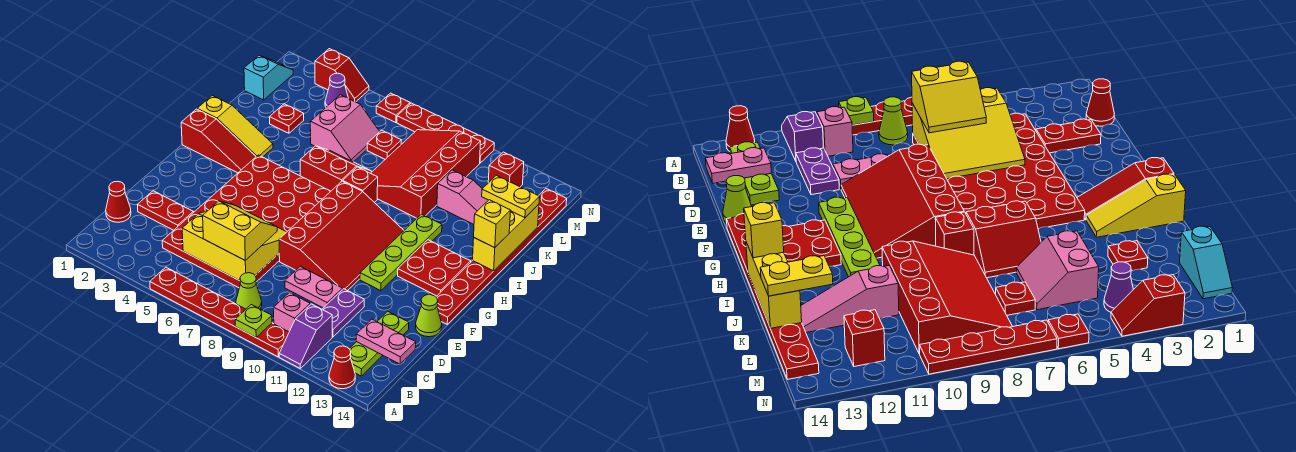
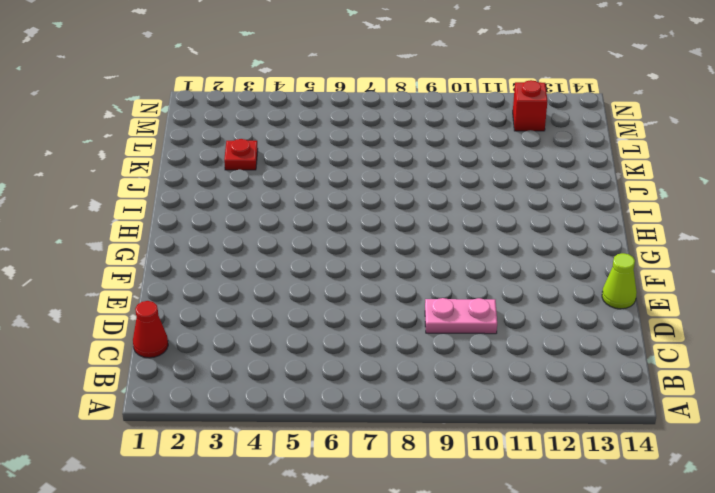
none -> red 1x6 plate [150,267,289,357]
none -> purple 1x2 slope [279,304,332,368]
none -> red 1x1 cone [329,346,355,389]
none -> lime 1x1 cone [236,273,262,309]

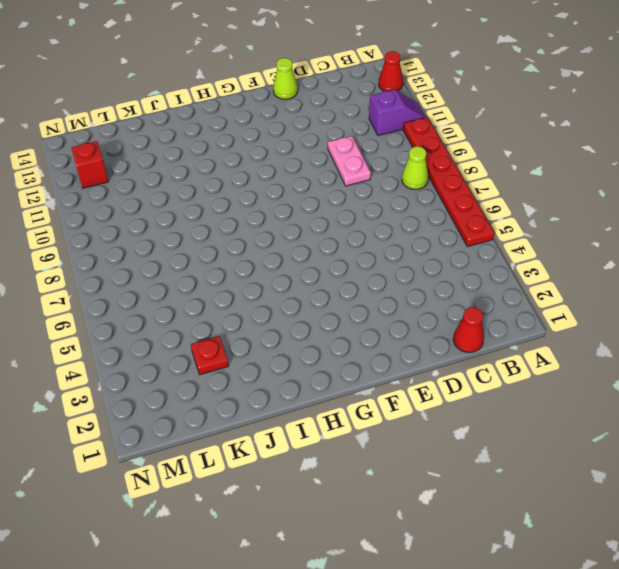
none -> pink 1x1 brick [274,293,310,332]
none -> lime 1x3 plate [350,311,409,376]
none -> red 4x6 plate [162,155,331,288]
none -> purple 1x2 plate [322,289,364,337]

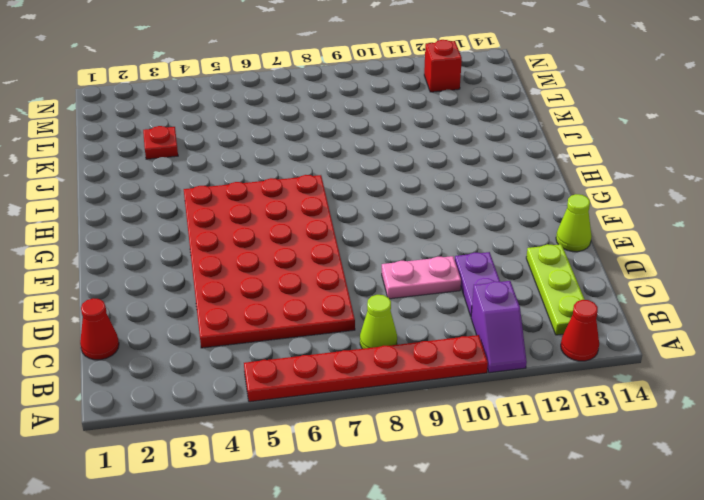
none -> pink 1x1 brick [274,293,310,332]
none -> red 1x2 plate [137,191,193,230]
none -> red 3x4 slope [279,181,404,291]
none -> lime 1x4 plate [360,214,442,291]

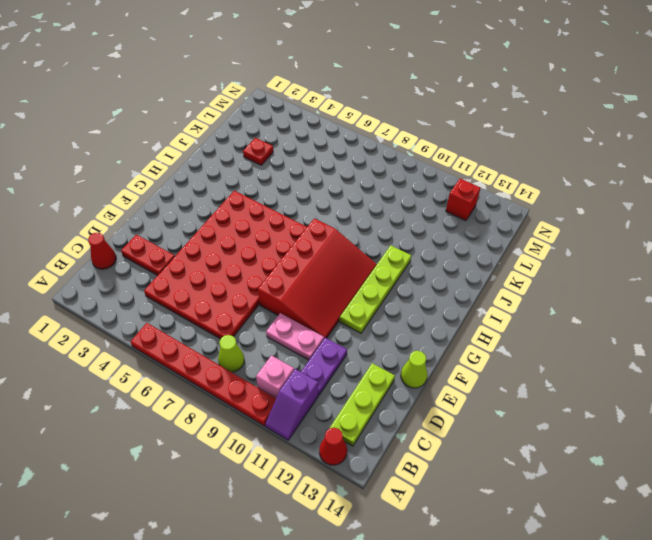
none -> red 1x8 plate [436,189,567,324]
none -> red 2x2 plate [398,240,471,296]
none -> red 1x3 slope [181,109,256,173]
none -> yellow 1x3 slope [197,96,273,157]

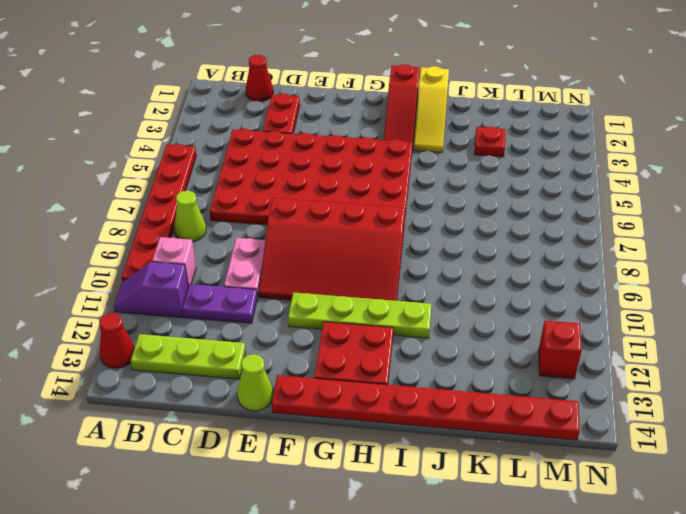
none -> red 2x2 slope [300,146,371,191]
none -> red 1x1 brick [343,167,378,202]
none -> red 3x4 slope [371,130,481,218]
none -> pink 2x2 slope [310,95,380,162]

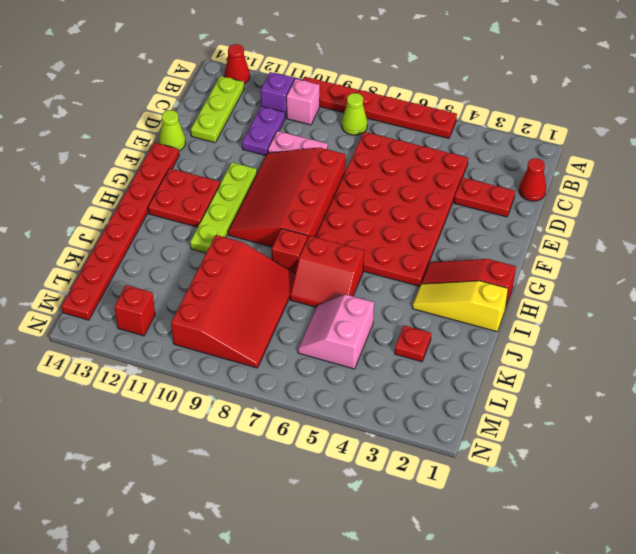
none -> pink 1x3 slope [437,170,488,224]
none -> cyan 1x2 slope [244,55,293,100]
none -> red 1x1 plate [367,130,401,159]
none -> purple 1x1 cone [325,73,348,107]

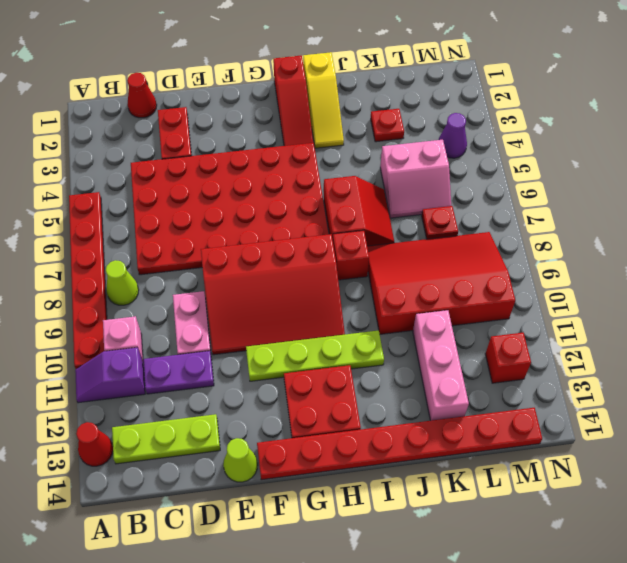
pink 1x3 brick [413,310,469,421] -> pink 1x3 slope [437,170,488,224]
none -> cyan 1x2 slope [244,55,293,100]
none -> red 1x2 slope [315,49,369,102]
none -> red 1x1 plate [376,93,410,123]
none -> red 1x4 plate [397,103,494,163]

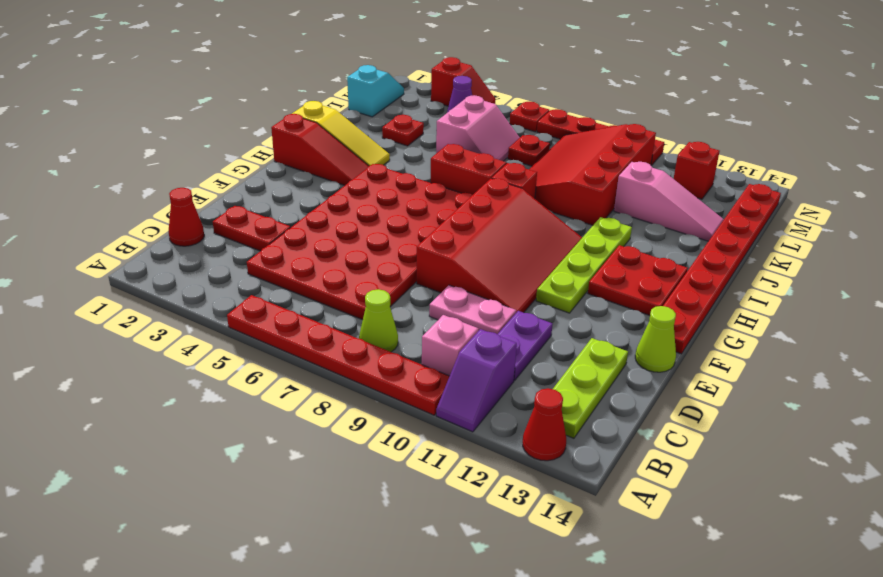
none -> lime 1x1 plate [235,305,272,337]
none -> yellow 3x3 slope [182,204,286,281]
none -> pink 1x2 plate [356,319,416,364]
none -> yellow 1x3 brick [473,204,539,271]

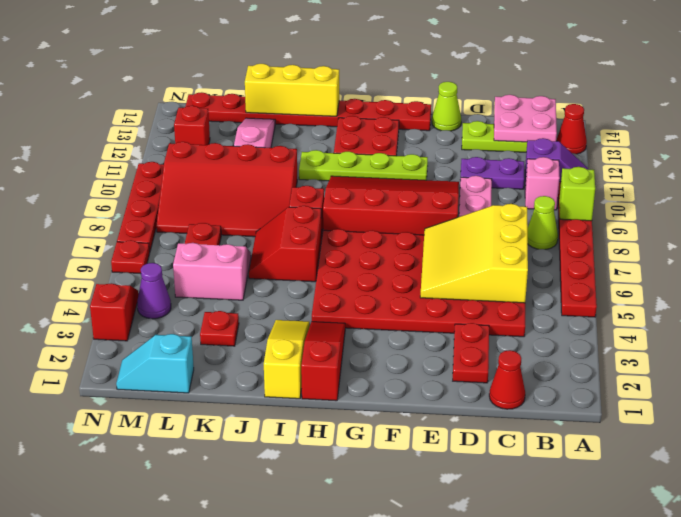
lime 1x1 brick [559,167,595,221] -> lime 1x1 plate [235,305,272,337]
pink 2x2 plate [494,95,557,142] -> pink 1x2 plate [356,319,416,364]
none -> yellow 2x2 slope [203,201,277,260]
none -> yellow 1x1 brick [474,200,511,248]
none -> yellow 1x2 plate [482,175,540,218]

